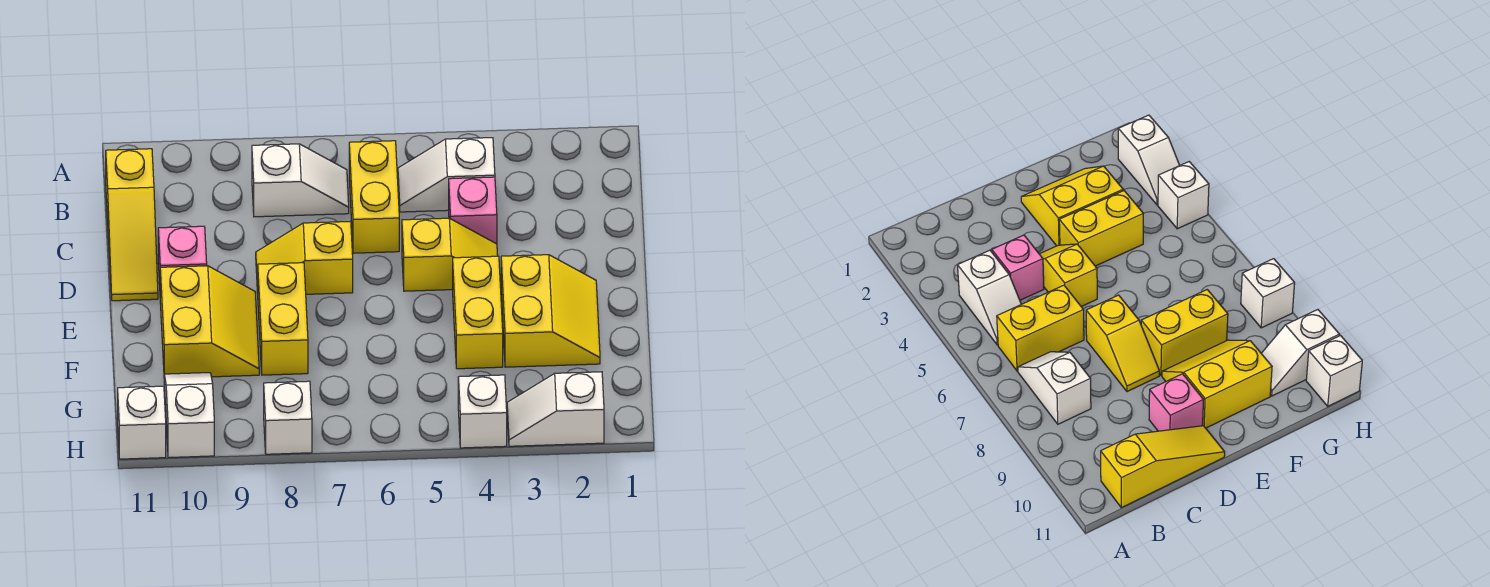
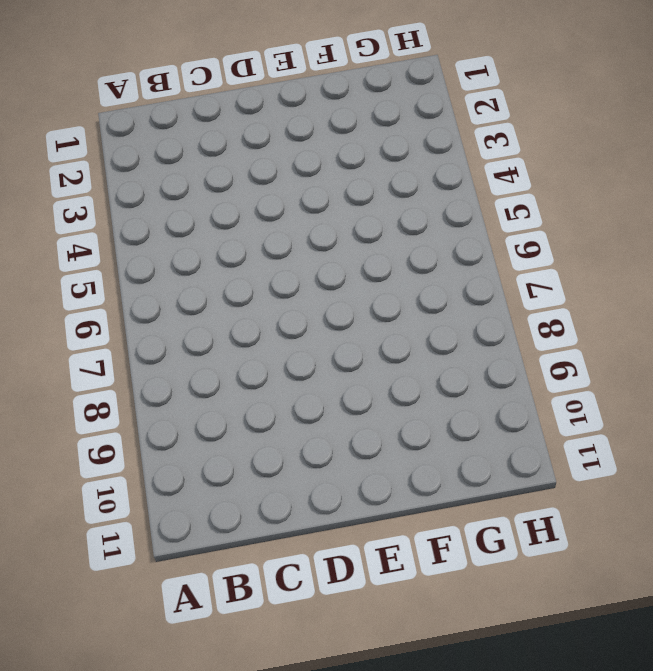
none -> white 1x2 slope [398,138,495,212]
none -> yellow 1x2 brick [349,141,399,253]
none -> white 1x2 slope [252,144,349,217]

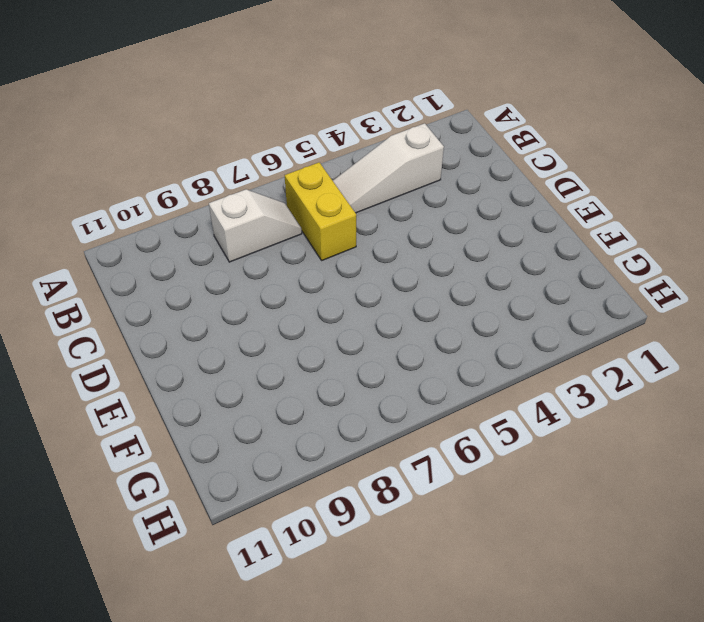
white 1x3 slope [333,123,444,213] -> white 1x2 slope [398,138,495,212]
none -> yellow 1x3 slope [106,149,158,301]
none -> pink 1x1 brick [449,177,497,244]
none -> yellow 1x2 slope [402,218,498,291]

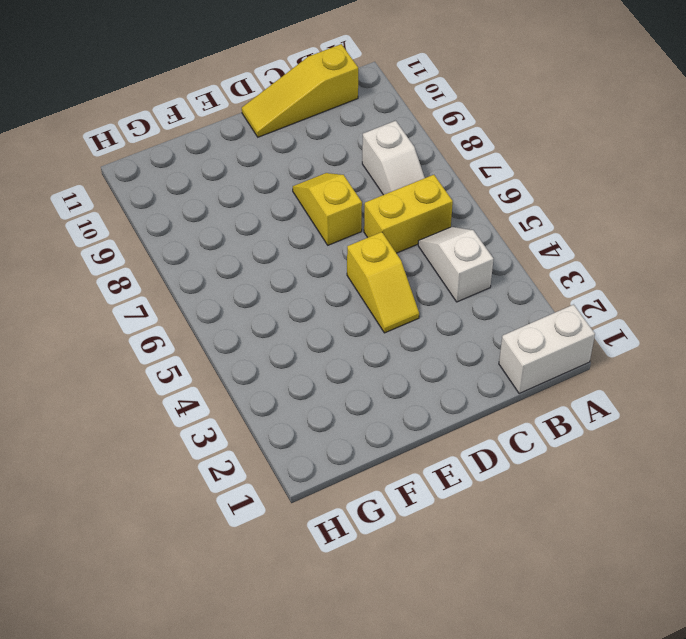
white 1x2 brick [499,304,595,394] -> none
none -> pink 1x1 brick [449,177,497,244]
none -> pink 1x1 brick [158,226,207,284]
none -> yellow 2x2 slope [501,255,600,367]

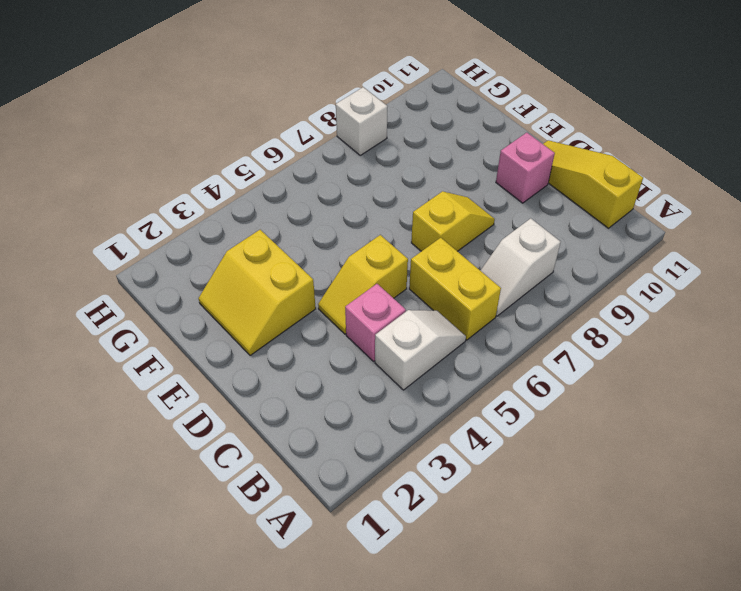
none -> yellow 1x2 brick [453,256,503,369]
none -> yellow 1x2 brick [257,263,308,375]
none -> yellow 2x2 slope [160,266,259,377]

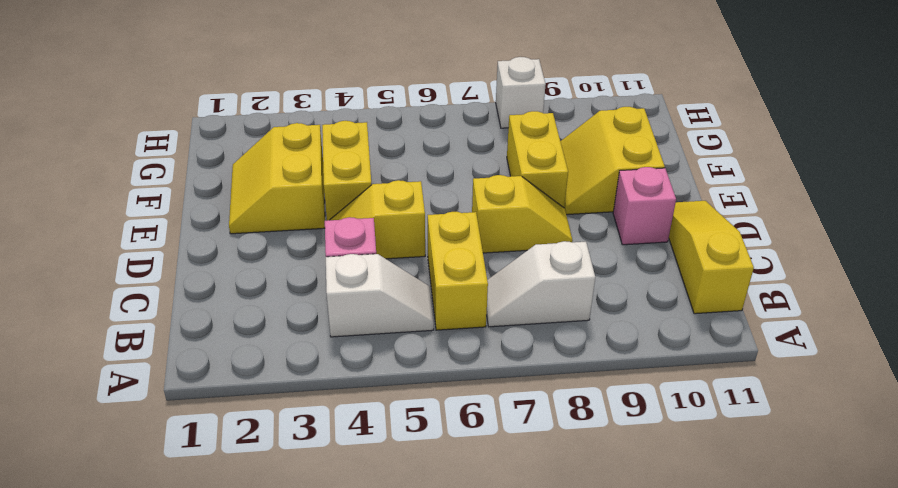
none -> white 1x2 slope [164,373,214,458]
none -> white 1x2 slope [507,372,604,446]
none -> white 1x1 brick [458,375,507,448]

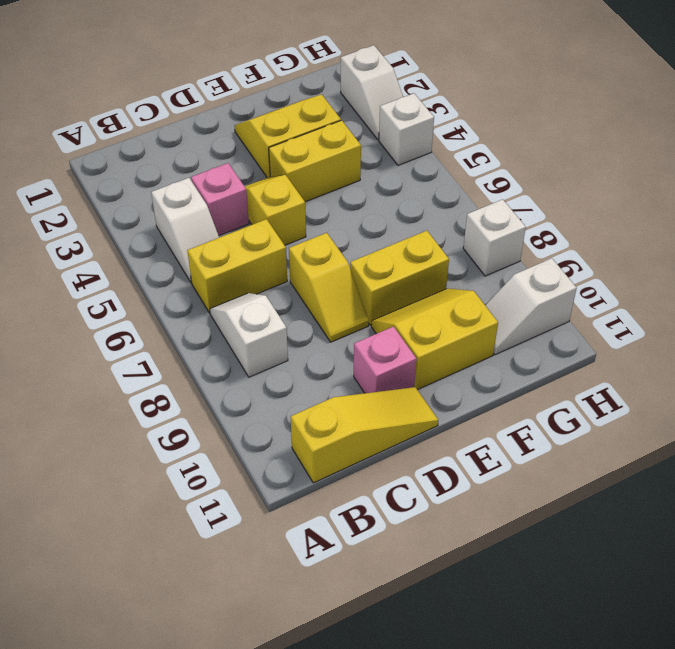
none -> white 1x1 brick [118,386,166,459]

